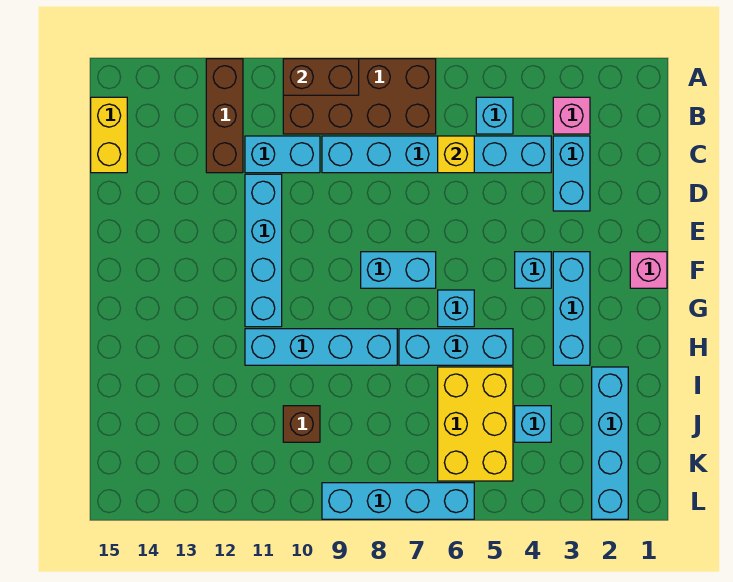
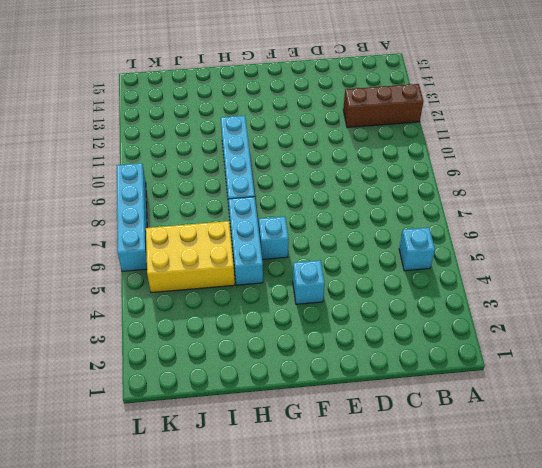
none -> brown 2x4 brick [283,59,436,134]
none -> pink 1x1 brick [553,97,590,134]
none -> yellow 1x2 brick [91,97,127,173]

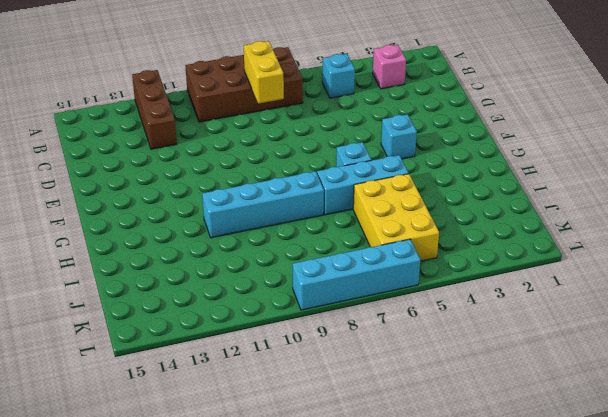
yellow 1x2 brick [244,41,284,104] -> yellow 1x2 brick moved to [91,97,127,173]
none -> cyan 1x2 brick [553,136,590,211]
none -> cyan 1x6 brick [322,136,551,173]
none -> cyan 1x2 brick [245,136,320,173]

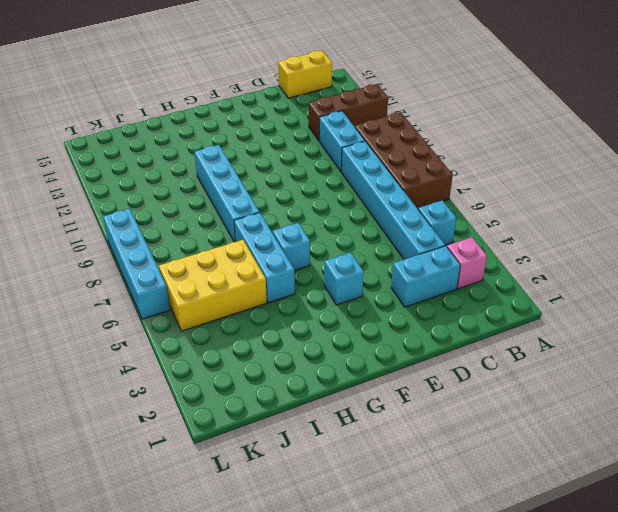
none -> cyan 1x4 brick [245,174,282,327]
none -> pink 1x1 brick [630,252,667,288]
none -> cyan 1x3 brick [553,252,590,365]

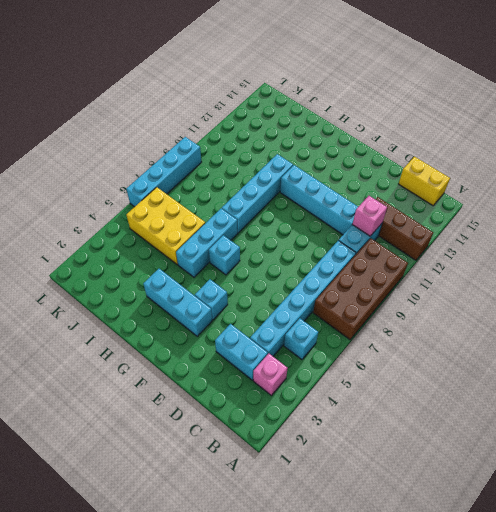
pink 1x1 brick [352,196,387,236] -> pink 1x1 brick moved to [630,252,667,288]
none -> cyan 1x2 brick [361,252,436,288]
none -> cyan 1x4 brick [592,367,628,519]
none -> cyan 1x1 brick [515,406,551,442]

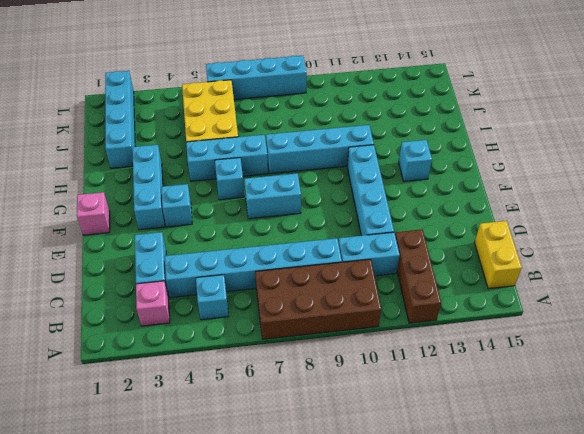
cyan 1x1 brick [399,140,432,181] -> cyan 1x1 brick moved to [515,406,551,442]
none -> brown 1x1 brick [283,406,320,442]
none -> brown 1x2 brick [283,59,359,95]
none -> yellow 1x1 brick [438,136,474,173]

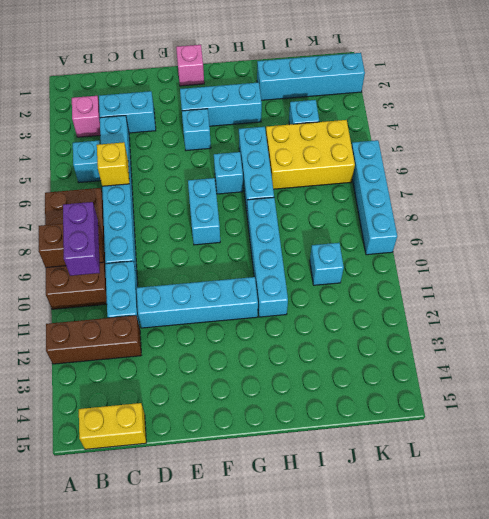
brown 1x2 brick [39,222,104,268] -> brown 1x2 brick turned to [283,59,359,95]
purple 1x2 brick [63,202,100,276] -> none
cyan 1x1 brick [310,243,344,285] -> brown 1x1 brick [283,406,320,442]

